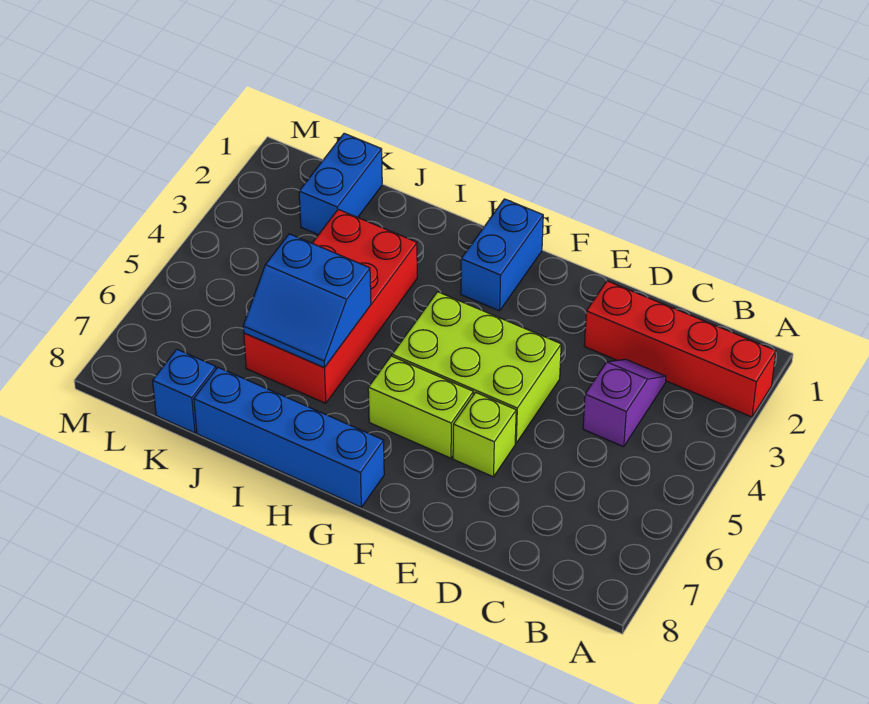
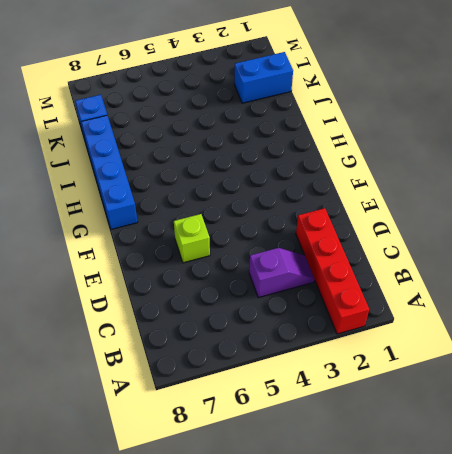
none -> lime 2x3 brick [392,292,561,443]
none -> lime 1x2 brick [368,356,473,458]

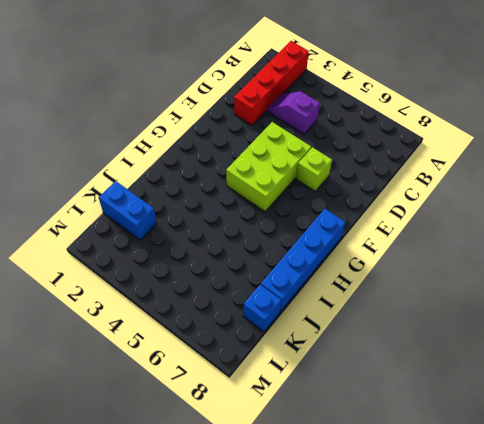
none -> lime 1x2 brick [368,356,473,458]
none -> blue 1x2 brick [461,199,543,311]

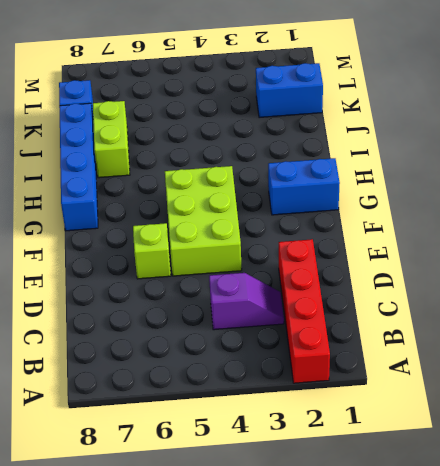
lime 1x2 brick [93,101,130,178] -> lime 1x2 brick moved to [368,356,473,458]
none -> red 2x4 brick [244,209,417,403]
none -> blue 2x2 slope [243,234,371,368]

